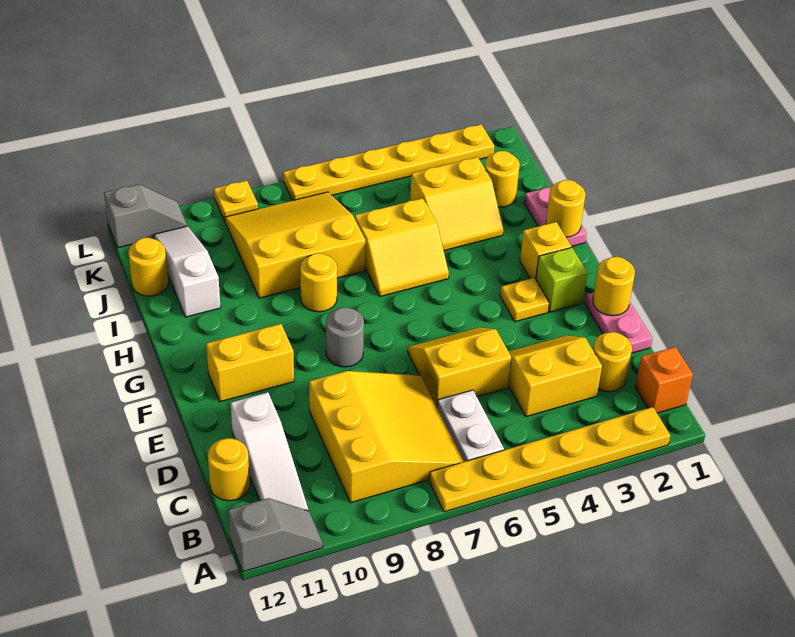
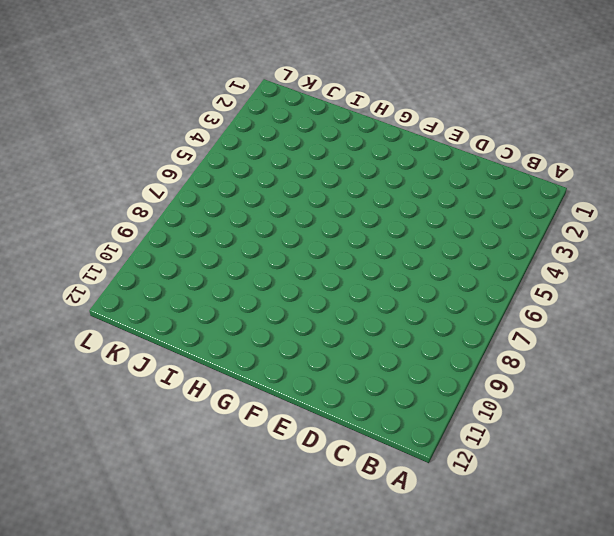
none -> yellow 1x6 plate [429,407,670,512]
none -> grey 1x2 slope [228,498,323,572]
none -> orange 1x1 brick [635,347,693,413]

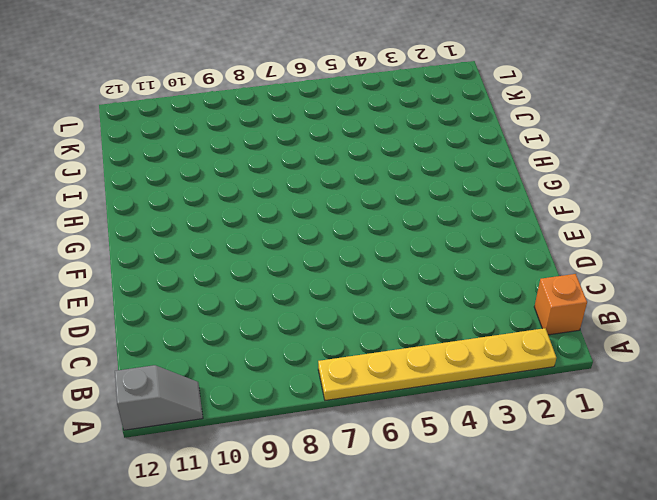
none -> white 1x2 plate [437,390,504,462]
none -> yellow 3x3 slope [309,371,464,503]
none -> white 1x3 slope [231,392,309,511]

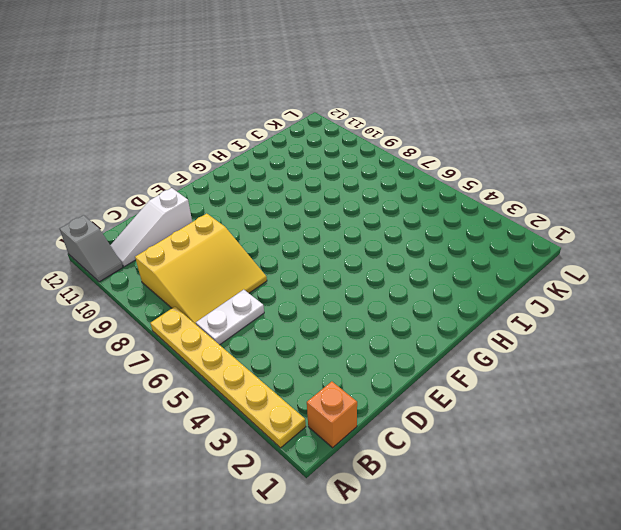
none -> yellow 1x1 round brick [593,332,632,392]
none -> yellow 2x2 slope [508,336,602,417]
none -> yellow 1x1 round brick [208,438,250,501]

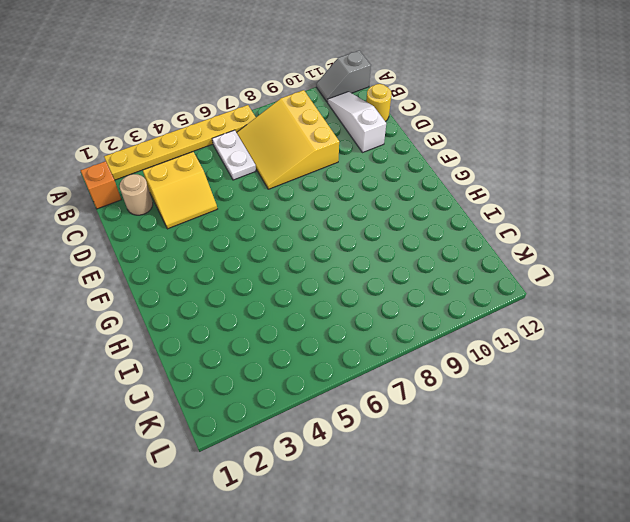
tan 1x1 round brick [120,174,153,215] -> yellow 1x1 round brick [593,332,632,392]
none -> pink 1x2 plate [585,292,652,353]
none -> yellow 2x2 slope [408,328,512,407]
none -> lime 1x1 brick [536,248,587,312]

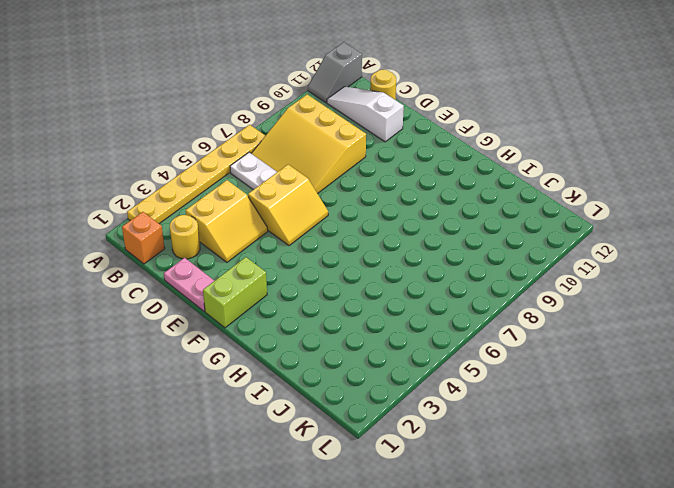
lime 1x2 brick [203,257,267,328] -> lime 1x1 brick [536,248,587,312]
none -> yellow 1x1 plate [500,278,549,322]
none -> grey 1x1 round brick [326,307,364,367]
none -> yellow 1x2 brick [206,324,294,402]

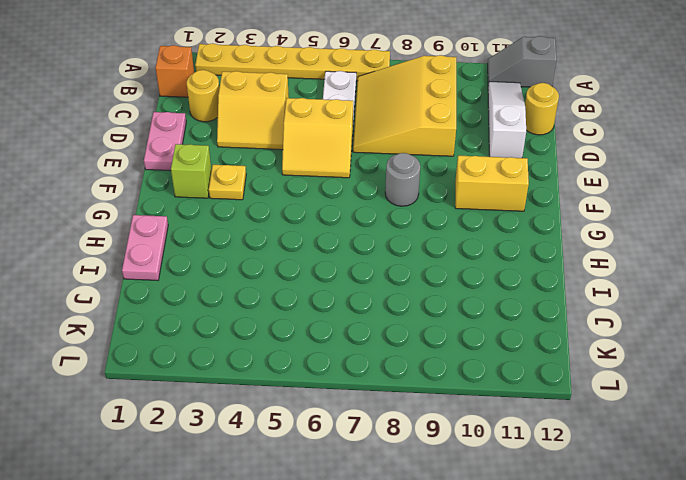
none -> yellow 1x1 brick [520,222,571,279]
none -> yellow 2x2 slope [355,198,449,297]
none -> yellow 1x1 round brick [300,253,337,312]

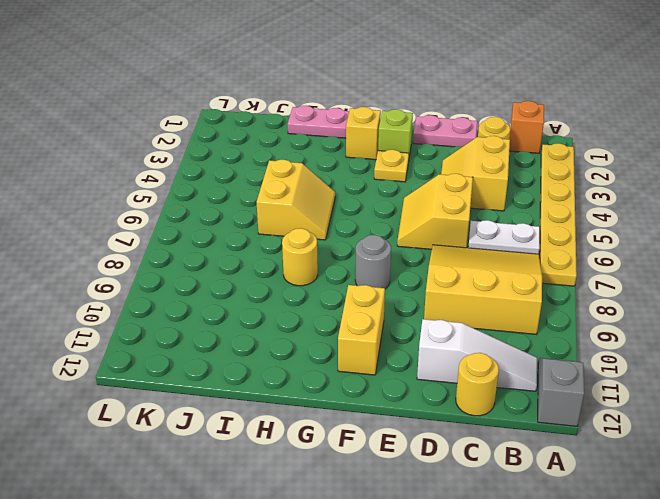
none -> yellow 2x2 slope [410,157,503,251]
none -> yellow 3x3 slope [225,192,365,298]
none -> white 1x3 slope [154,226,221,317]

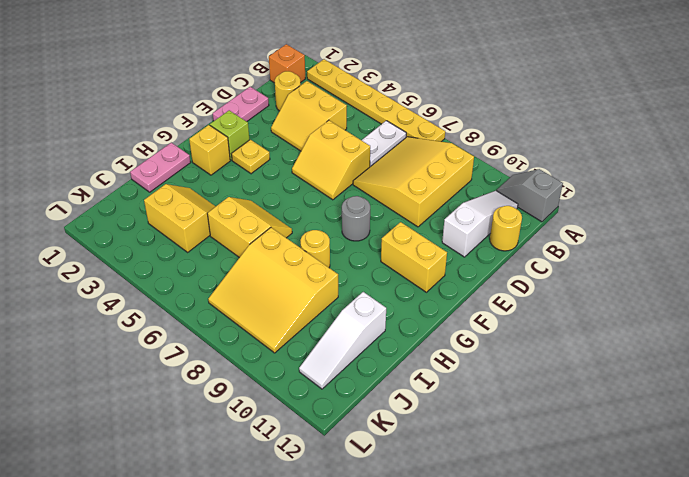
none -> yellow 1x1 round brick [485,151,520,207]
none -> yellow 1x1 round brick [128,238,168,296]
none -> yellow 1x6 plate [283,125,494,201]

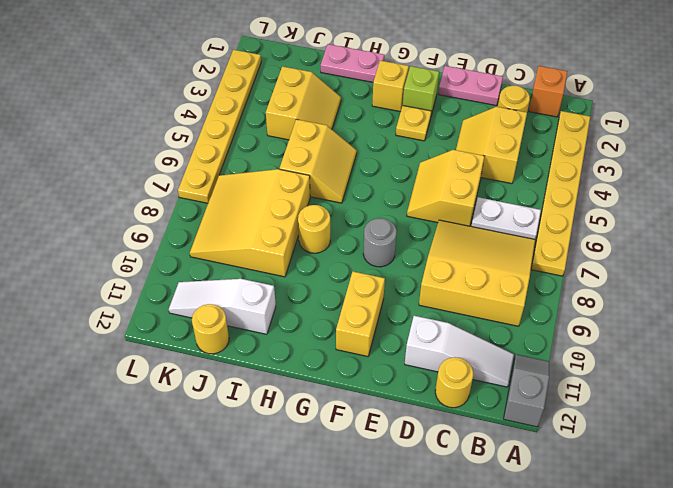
none -> yellow 1x1 round brick [485,151,520,207]
none -> yellow 1x1 plate [214,181,258,221]
none -> grey 1x2 slope [104,184,187,248]

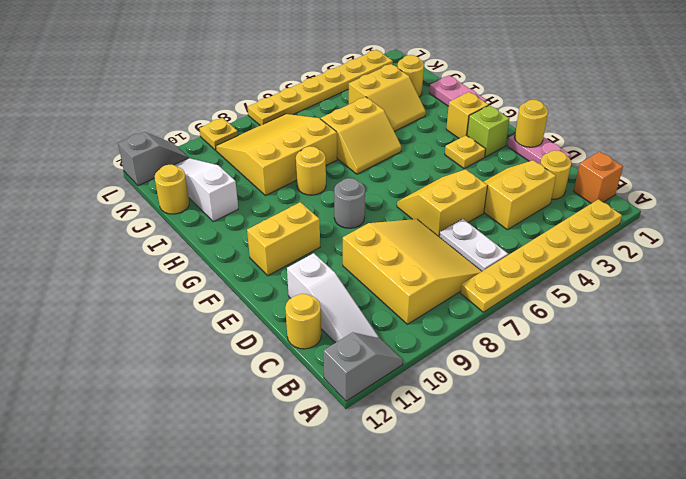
none -> yellow 1x1 round brick [546,180,585,237]

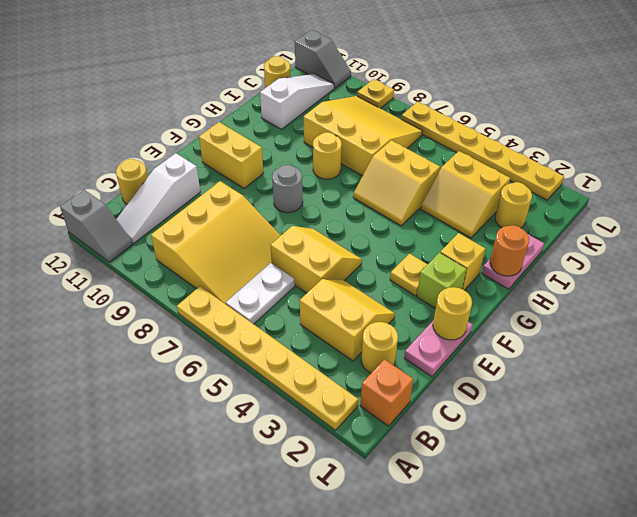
orange 1x1 round brick [490,225,529,276] -> yellow 1x1 round brick [546,180,585,237]

